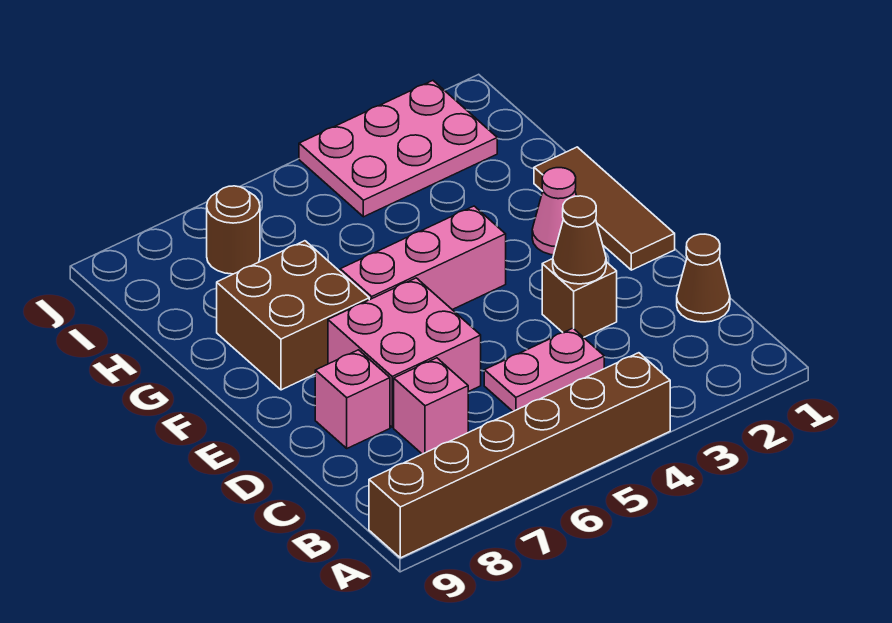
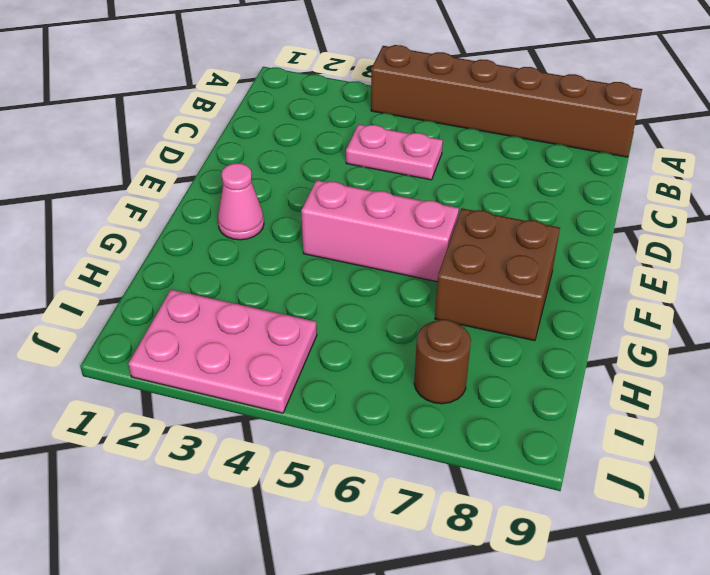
none -> brown 1x1 cone [677,234,730,322]
none -> pink 1x1 brick [394,358,468,454]
none -> brown 1x1 brick [542,259,617,337]

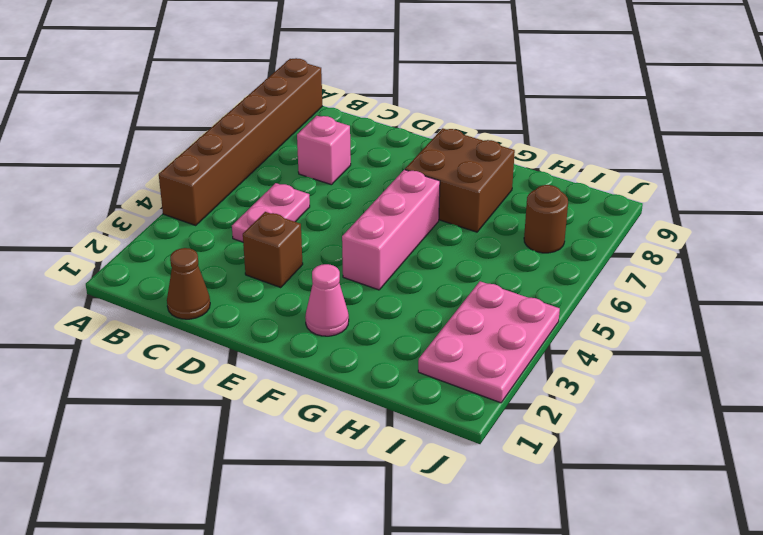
none -> pink 2x2 brick [328,278,481,427]
none -> pink 1x1 brick [315,350,390,448]
none -> brown 1x3 tile [534,147,675,270]

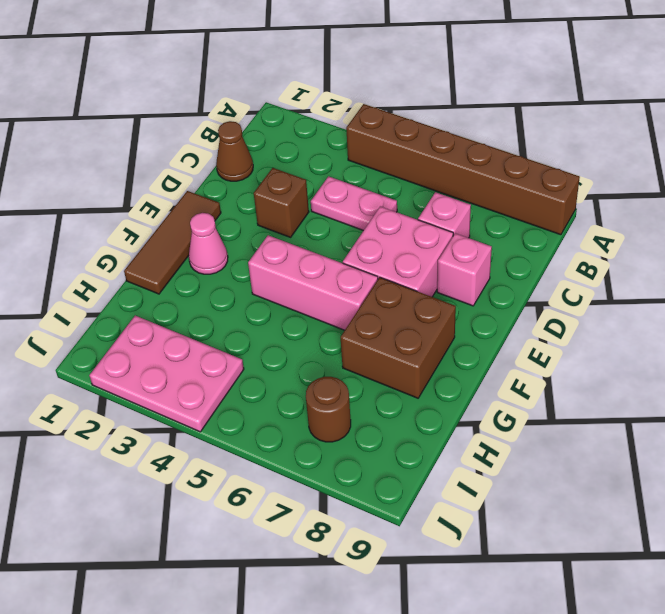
none -> brown 1x1 cone [553,196,606,284]

